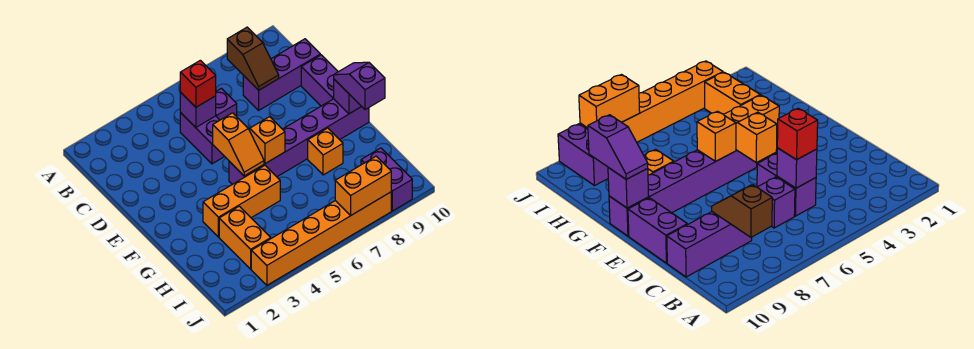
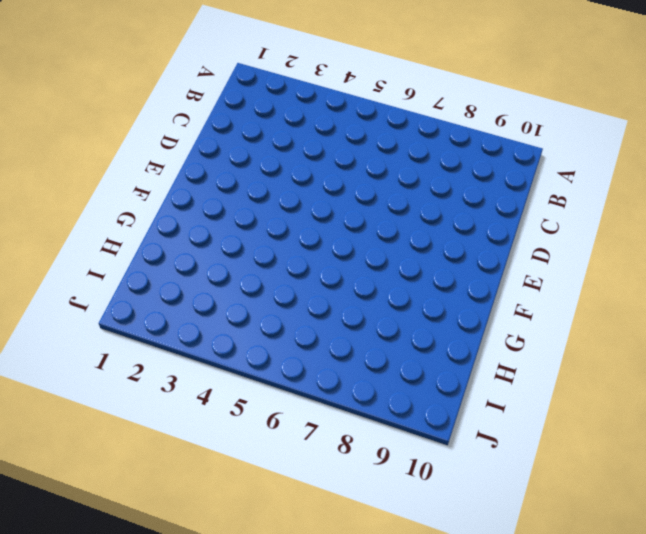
none -> purple 1x2 brick [180,113,225,164]
none -> purple 1x1 brick [216,88,237,120]
none -> purple 1x3 brick [243,39,320,110]

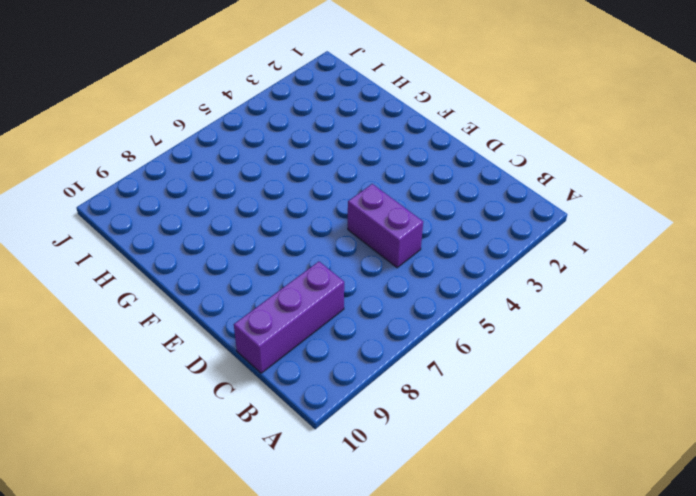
none -> purple 1x1 brick [216,88,237,120]
none -> purple 1x2 brick [301,55,338,106]
none -> purple 1x6 brick [229,99,369,184]

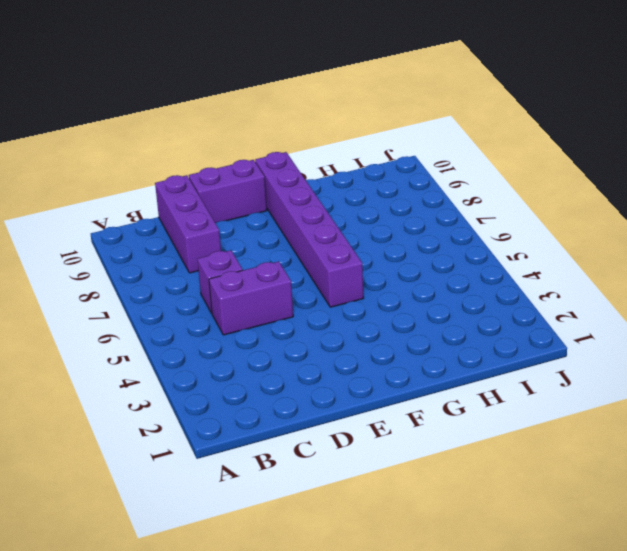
none -> orange 1x3 brick [203,165,280,237]
none -> orange 1x1 brick [308,128,343,175]
none -> orange 1x2 brick [219,206,271,269]

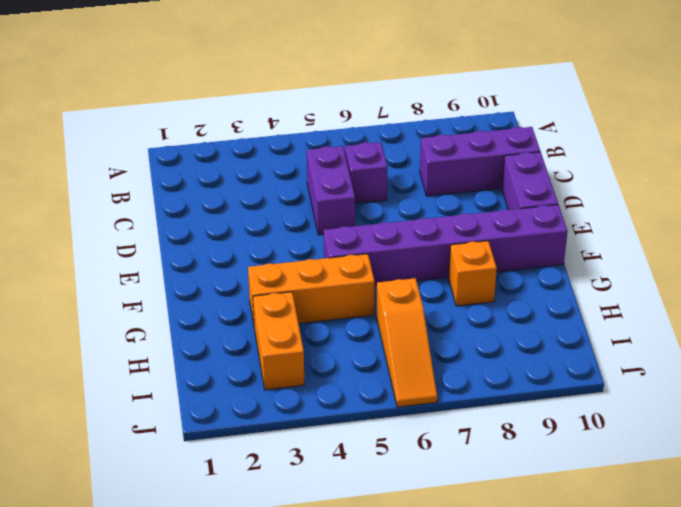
orange 1x3 slope [376,278,437,407] -> orange 1x6 brick [251,192,391,285]
none -> purple 1x2 brick [361,148,412,211]
none -> brown 1x2 slope [227,27,279,90]
none -> purple 1x1 brick [180,92,216,127]

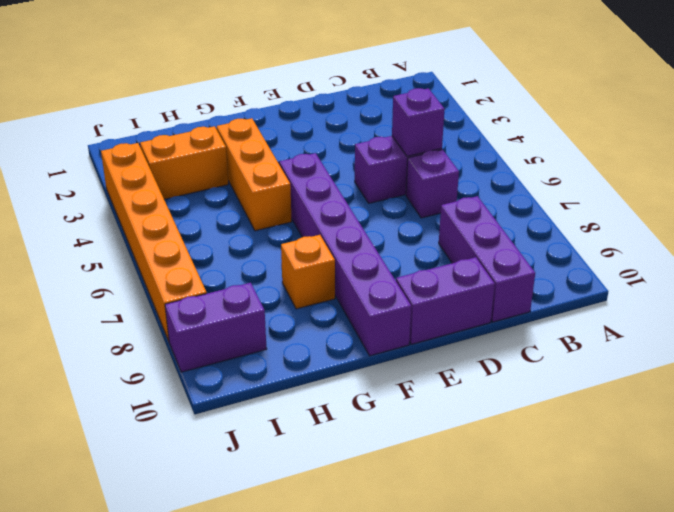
none -> brown 1x2 slope [227,27,279,90]
none -> orange 1x2 slope [213,113,264,176]
none -> orange 1x1 brick [250,117,285,163]

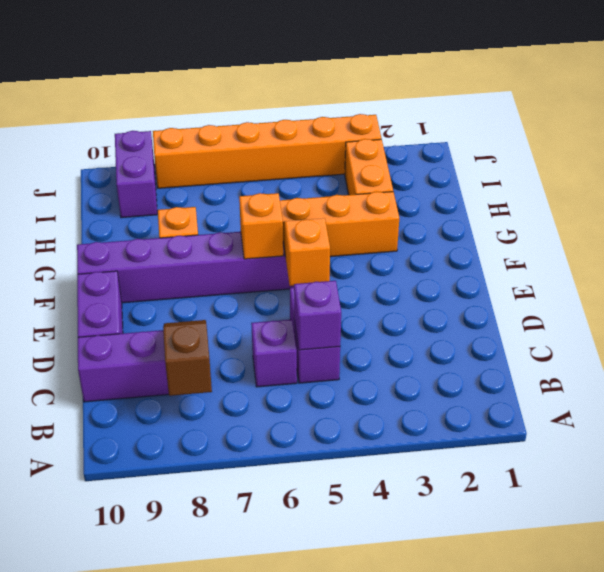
none -> purple 1x1 brick [334,79,361,114]
none -> orange 1x2 brick [335,156,391,216]
none -> red 1x1 brick [180,60,216,107]

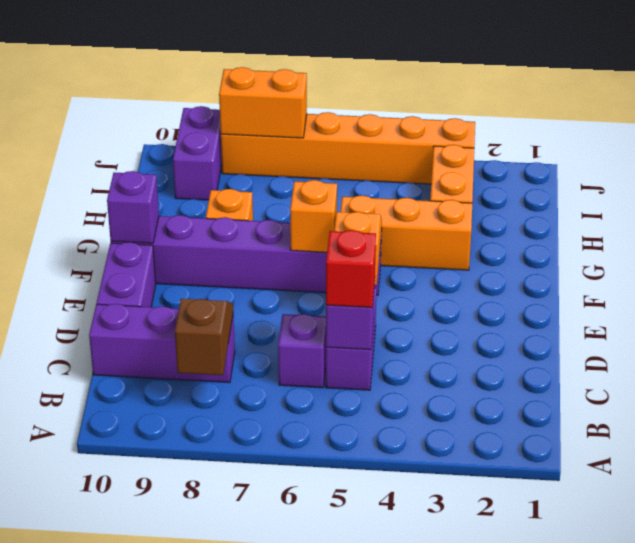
none -> purple 1x2 slope [334,62,385,110]

